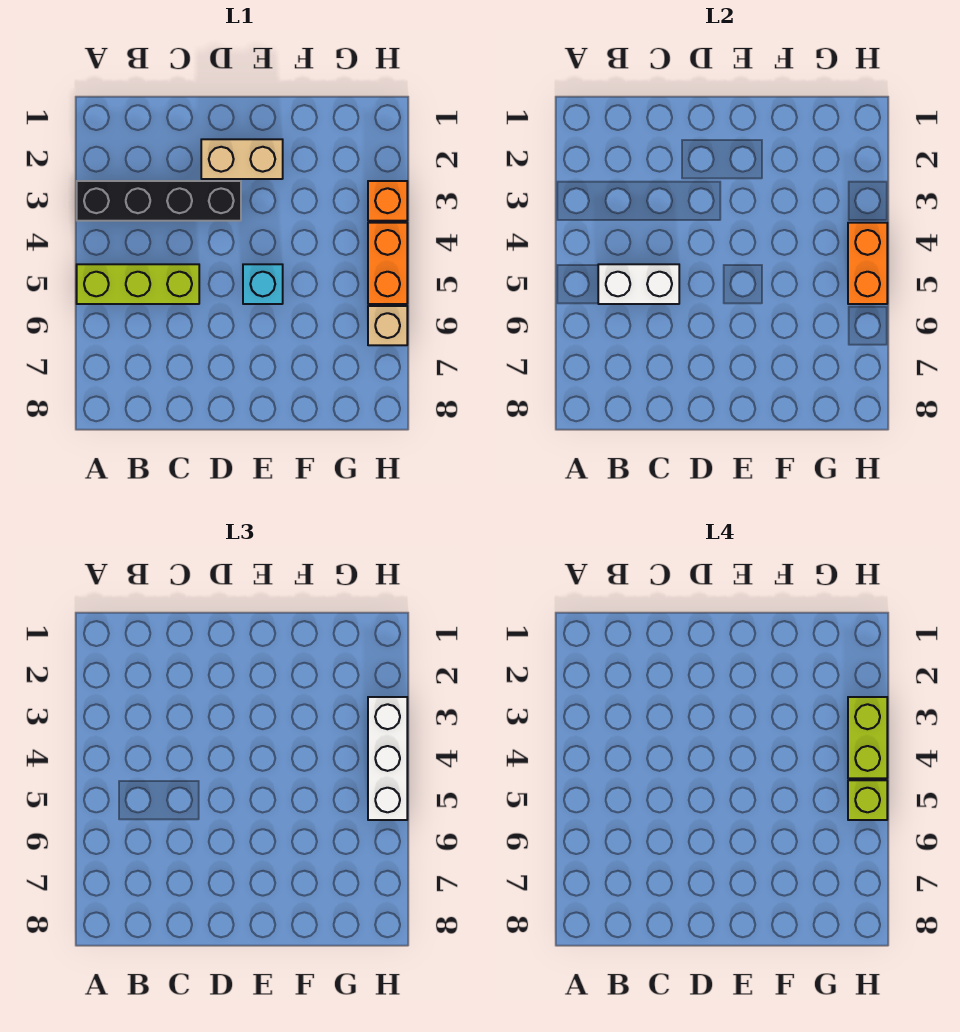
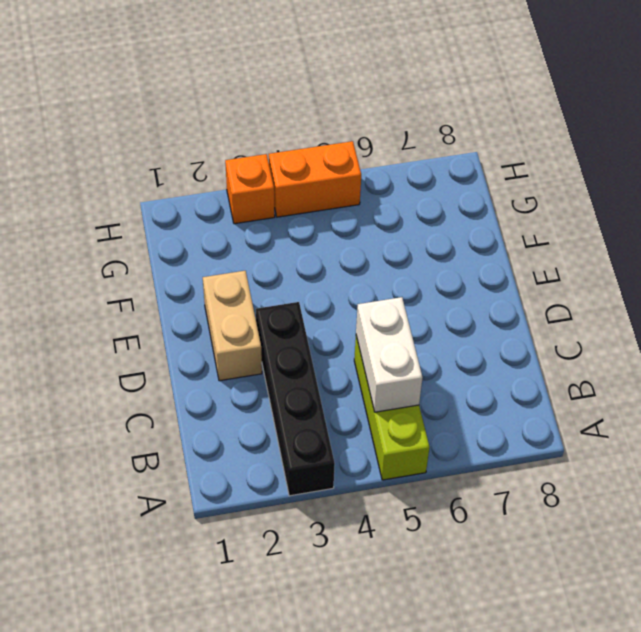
none -> cyan 1x1 brick [243,264,283,304]
none -> tan 1x1 brick [368,306,407,345]
none -> orange 1x2 brick [848,223,887,304]

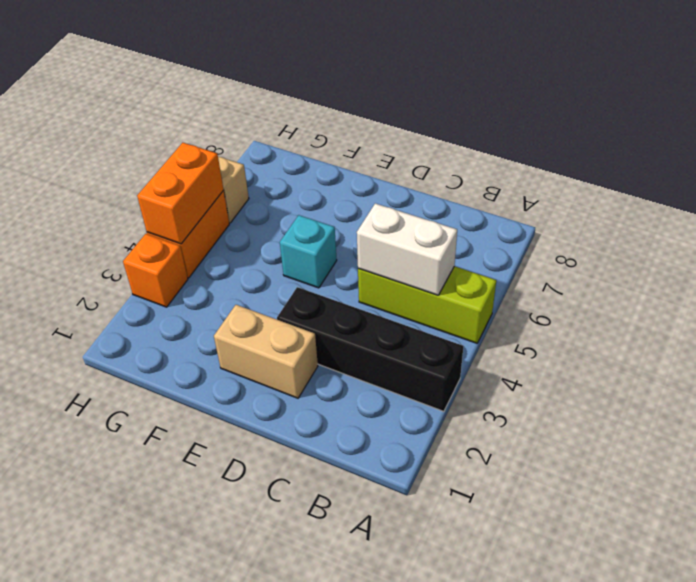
none -> white 1x3 brick [368,697,407,820]
none -> lime 1x2 brick [848,697,887,778]
none -> lime 1x1 brick [848,780,887,820]

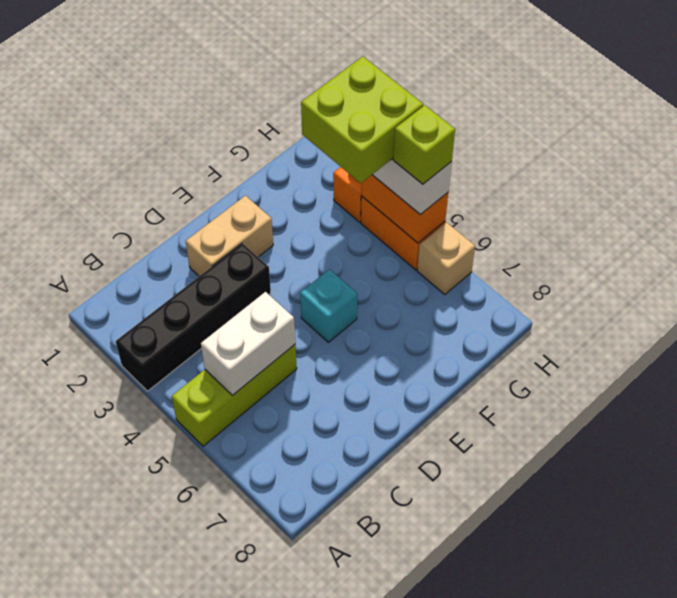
lime 2x2 brick [301,56,423,183] -> lime 1x2 brick [848,697,887,778]

